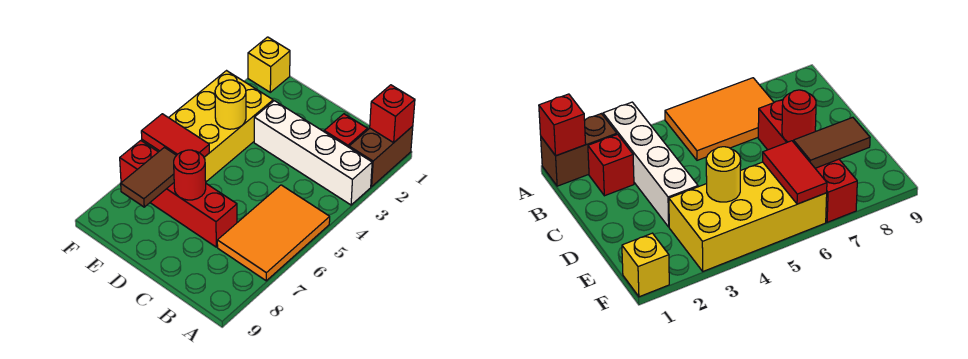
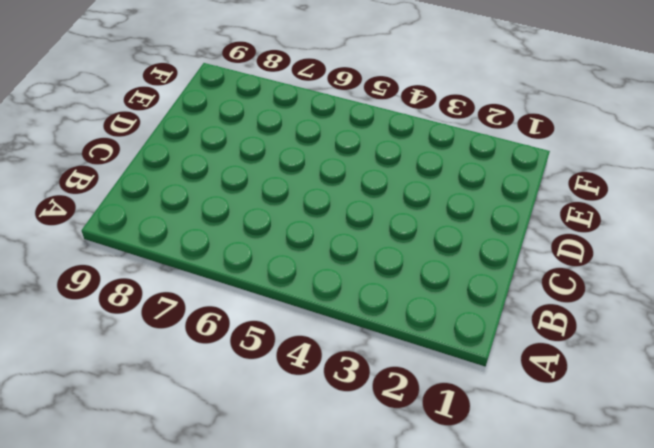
none -> brown 1x2 brick [349,126,413,187]
none -> white 1x4 brick [254,101,372,205]
none -> orange 2x3 tile [217,185,330,281]

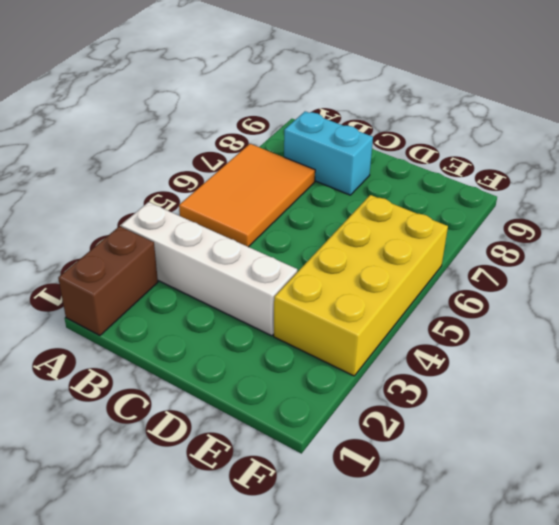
cyan 1x2 brick [284,111,373,195] -> none
none -> red 1x1 brick [324,114,367,147]
none -> red 1x4 brick [120,141,237,247]
none -> yellow 1x1 brick [248,37,290,92]

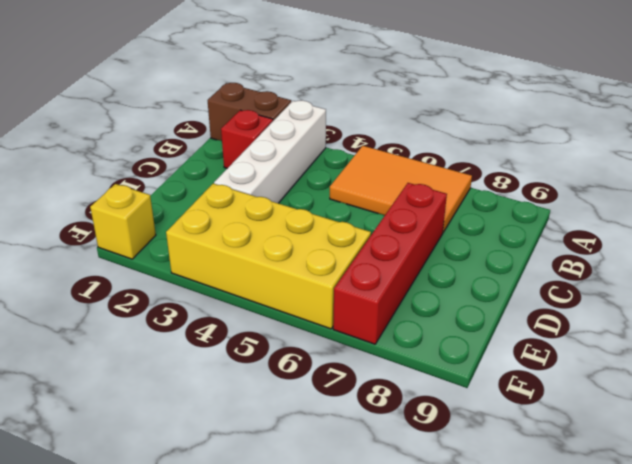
none -> red 1x1 brick [370,85,415,143]
none -> red 1x1 round brick [174,150,206,200]
none -> yellow 1x1 round brick [215,80,246,129]

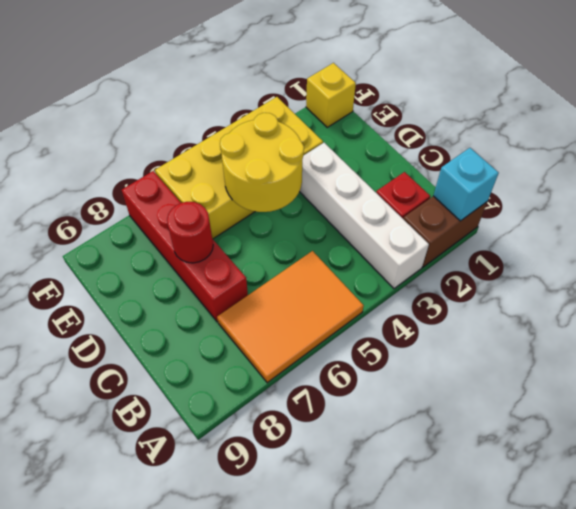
cyan 1x1 brick [433,148,499,221] -> red 1x1 brick [370,85,415,143]
yellow 2x2 round brick [220,113,304,212] -> yellow 1x1 round brick [215,80,246,129]
none -> red 1x2 tile [141,114,209,157]
none -> brown 1x2 tile [121,147,177,207]

